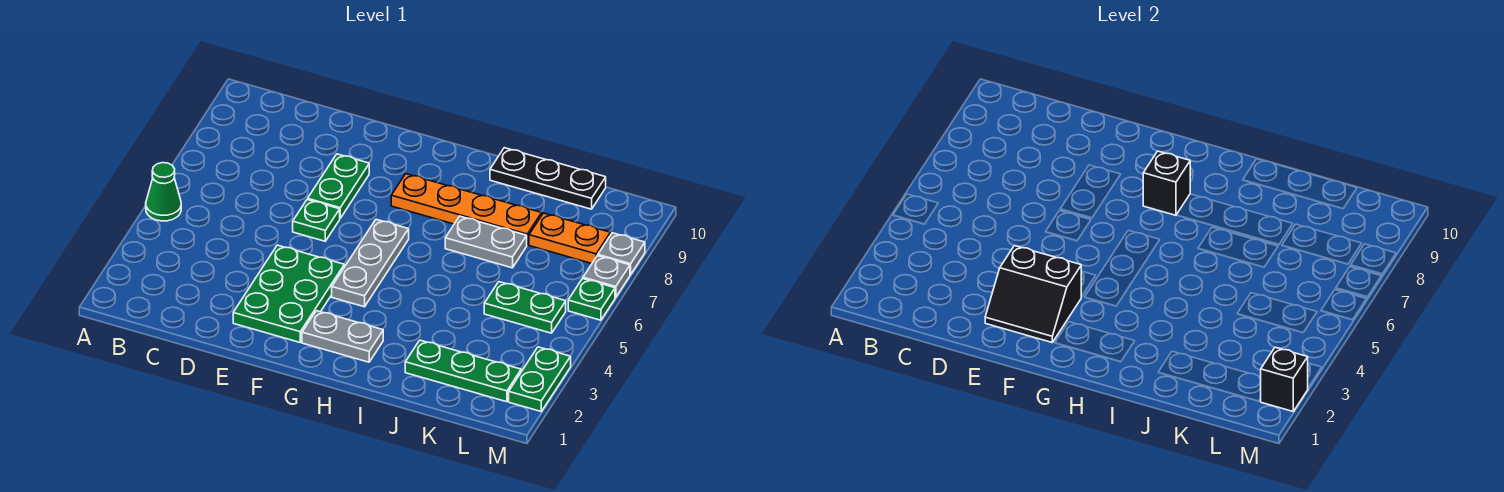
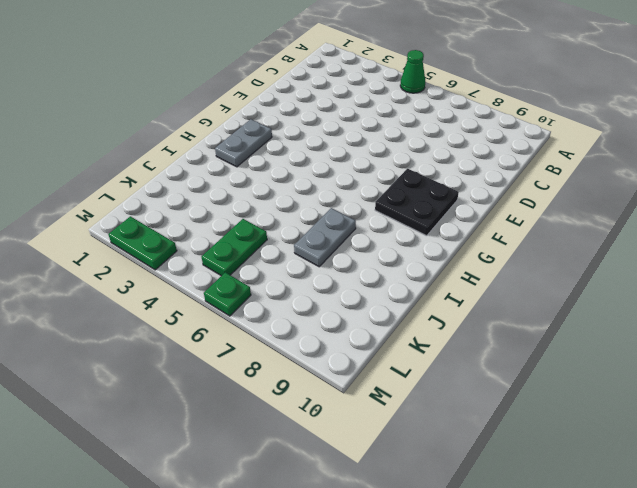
black 2x2 plate [375,169,459,236] -> orange 1x4 plate [391,174,542,245]
none -> green 2x3 plate [233,245,344,342]
none -> green 1x1 plate [293,200,340,241]
none -> green 1x2 plate [308,154,369,218]

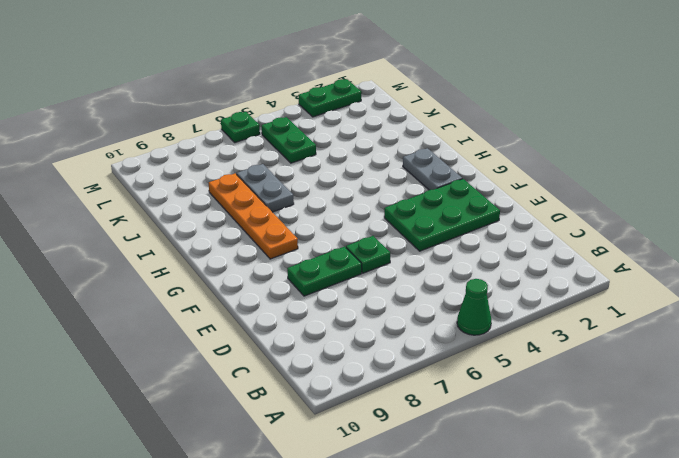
none -> grey 1x3 plate [332,219,409,307]
none -> black 1x3 plate [490,148,606,209]
none -> green 1x3 plate [405,340,521,402]

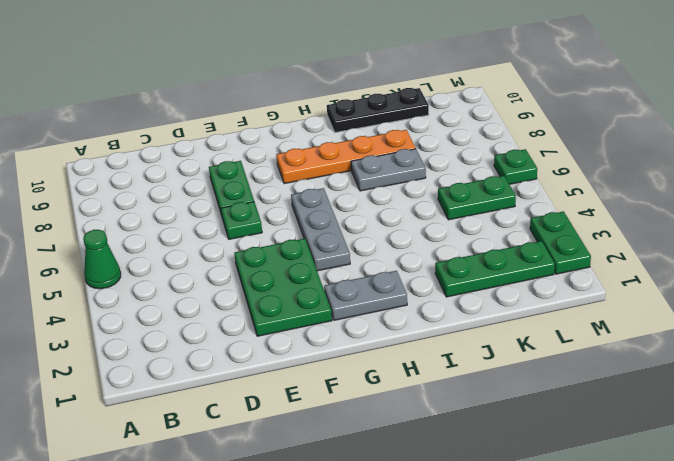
none -> orange 1x2 plate [529,213,610,264]
none -> grey 1x1 plate [583,256,630,297]
none -> grey 1x1 plate [598,233,645,275]

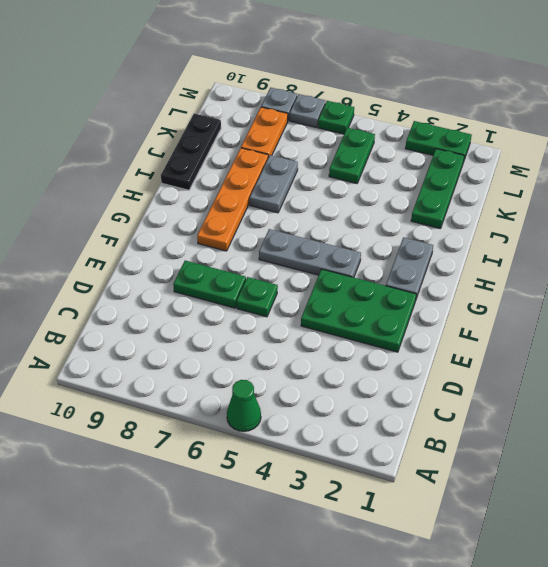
none -> black 2x2 slope [985,246,1081,342]
none -> black 1x1 brick [1143,151,1190,215]
none -> black 1x1 brick [1261,347,1308,411]

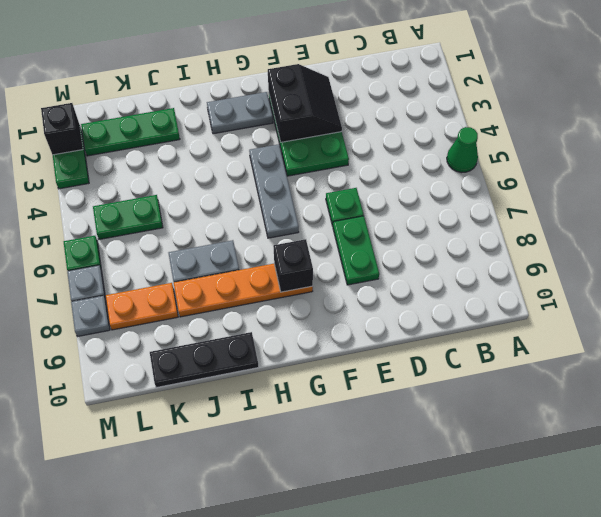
black 2x2 slope [268,64,342,142] -> black 2x2 slope turned to [985,246,1081,342]

